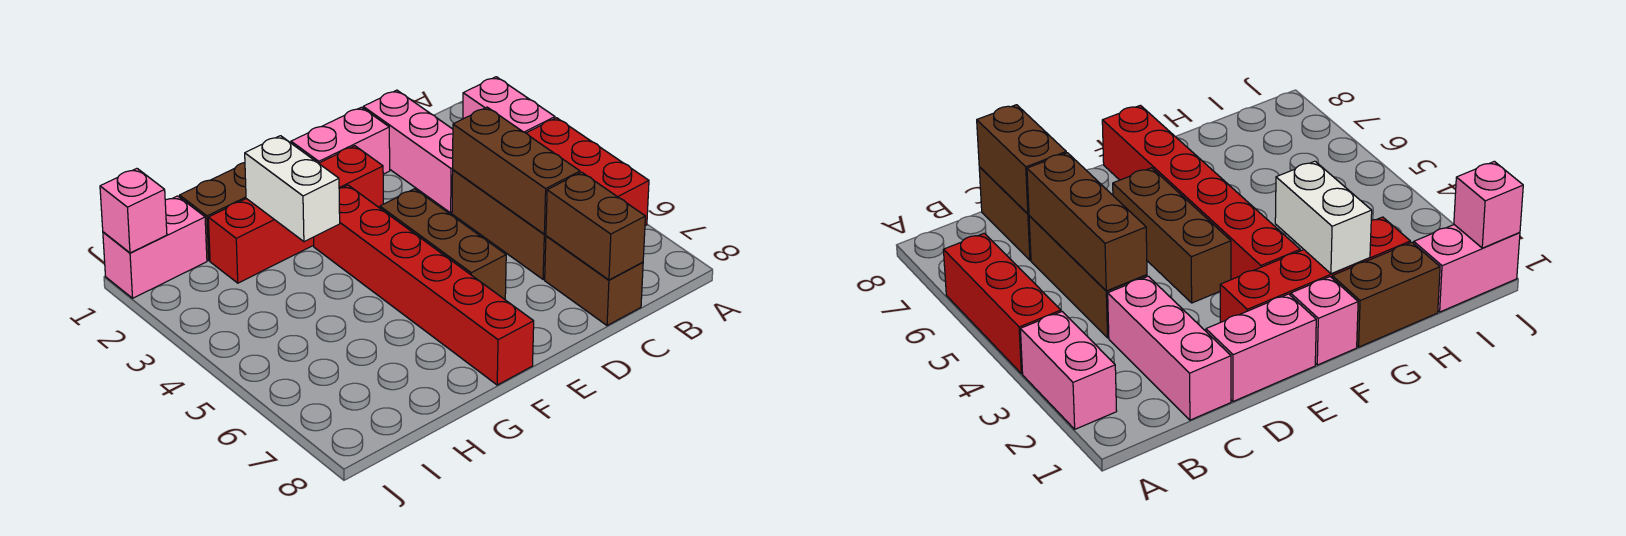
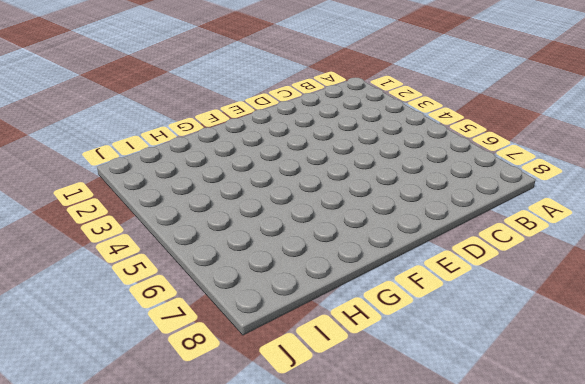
none -> pink 1x2 brick [463,77,555,133]
none -> red 1x3 brick [527,118,649,226]
none -> pink 1x3 brick [363,90,453,213]

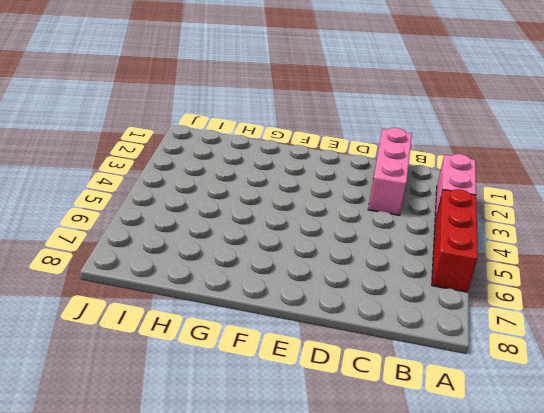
none -> brown 1x3 brick [452,170,546,280]
none -> brown 1x2 brick [545,236,643,326]
none -> pink 1x2 brick [291,107,390,174]

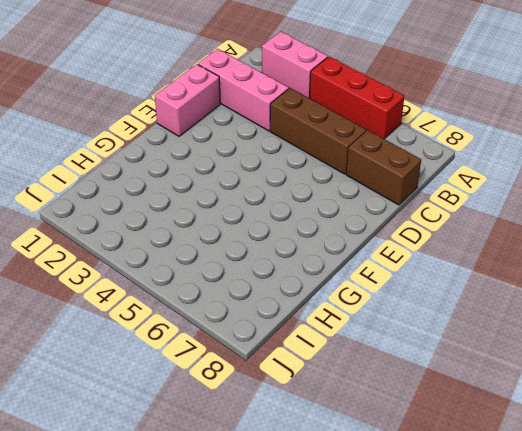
none -> red 1x4 brick [208,146,383,283]
none -> brown 1x3 brick [380,189,506,299]
none -> pink 1x1 brick [1291,277,1358,365]

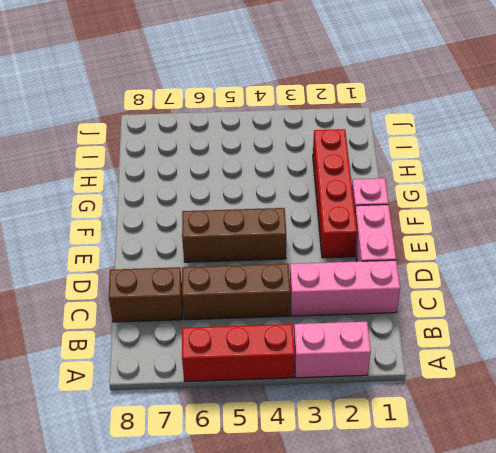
none -> red 1x6 brick [314,185,534,385]
none -> brown 1x2 brick [180,163,246,260]
none -> pink 1x2 brick [103,196,207,298]

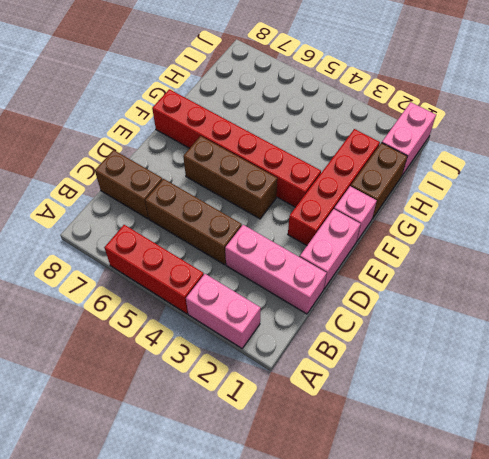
none -> brown 1x3 brick [453,107,580,234]
none -> brown 1x2 brick [546,172,645,280]
none -> white 1x2 brick [245,136,340,242]

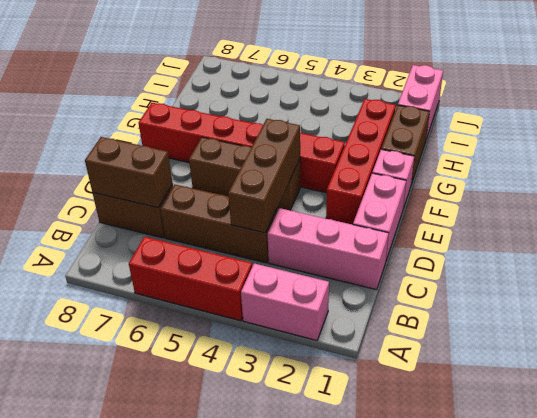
brown 1x3 brick [228,119,300,233] -> brown 1x3 brick turned to [453,107,580,234]
none -> white 1x2 brick [245,136,340,242]
none -> pink 1x1 brick [100,169,167,253]

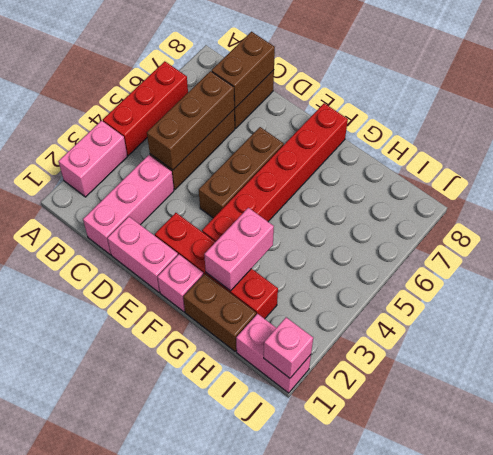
pink 1x2 brick [204,208,274,291] -> white 1x2 brick [245,136,340,242]

